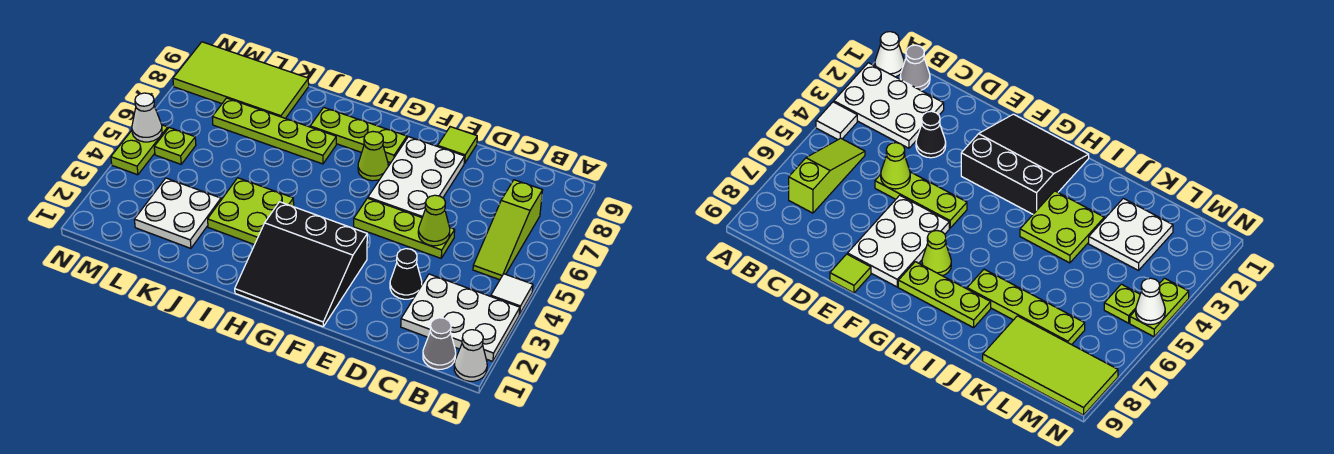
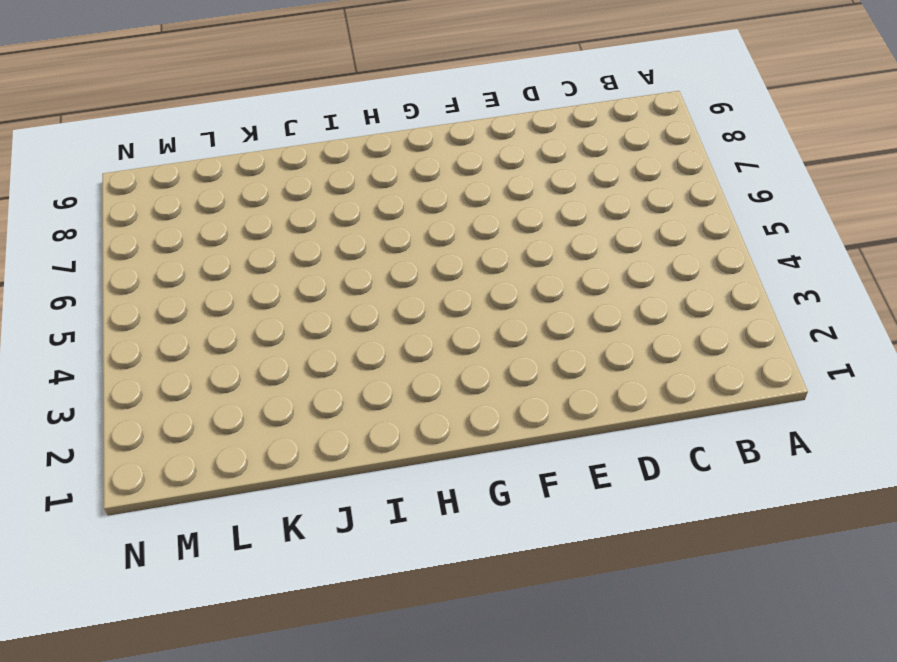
none -> white 1x1 cone [454,330,487,381]
none -> white 2x3 plate [401,274,520,362]
none -> white 1x1 tile [491,274,533,314]

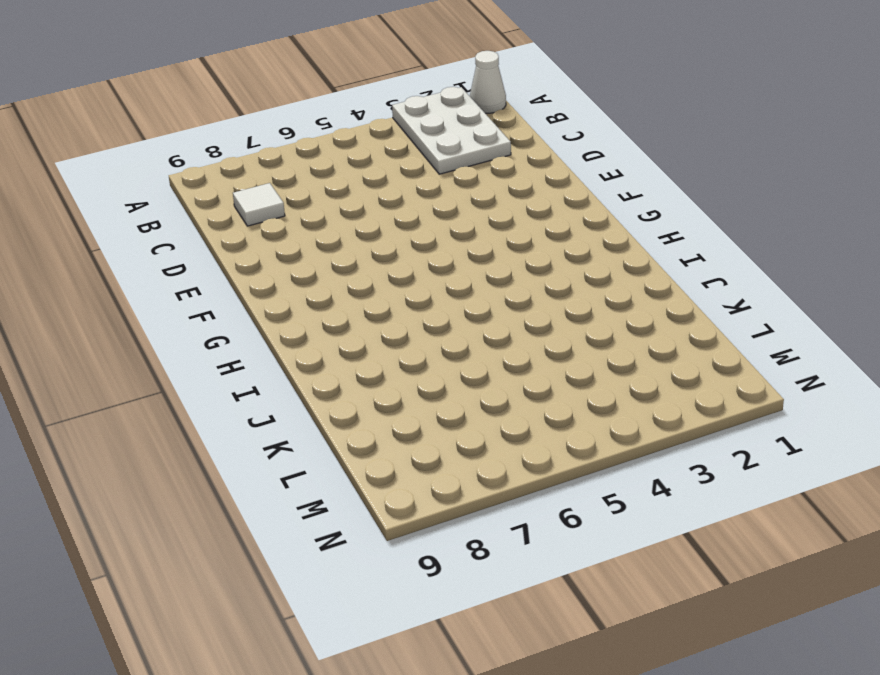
white 1x1 tile [233,183,285,226] -> white 1x1 tile moved to [491,274,533,314]
none -> grey 1x1 cone [423,318,456,369]
none -> lime 1x3 slope [473,180,543,280]
none -> black 1x1 cone [390,249,422,299]

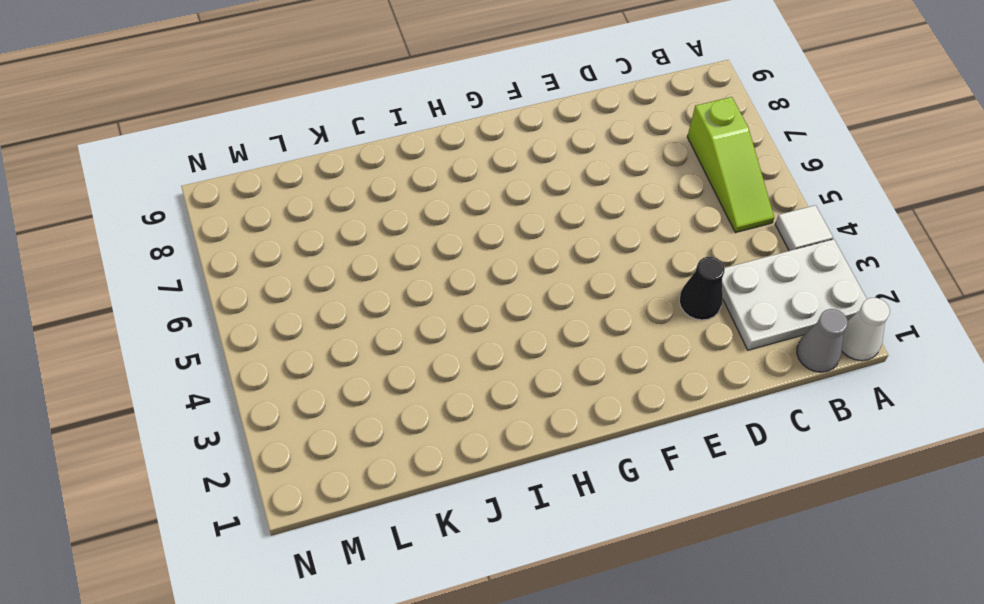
none -> lime 1x3 plate [354,198,455,258]
none -> white 2x3 plate [368,137,465,217]
none -> lime 1x1 tile [438,127,477,163]

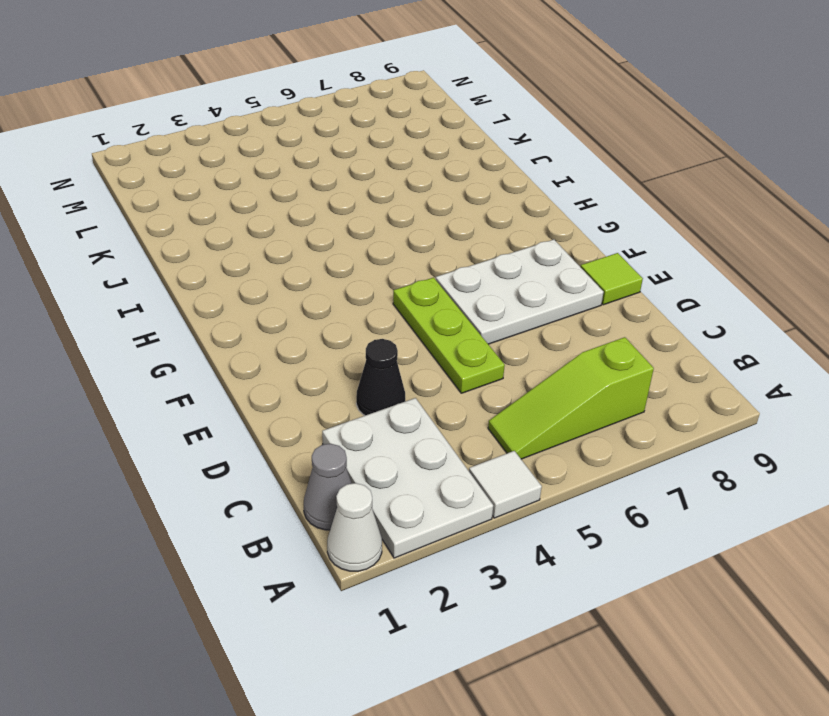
none -> black 3x3 slope [235,202,367,327]
none -> lime 1x1 cone [358,132,388,181]
none -> lime 1x3 plate [310,108,407,163]

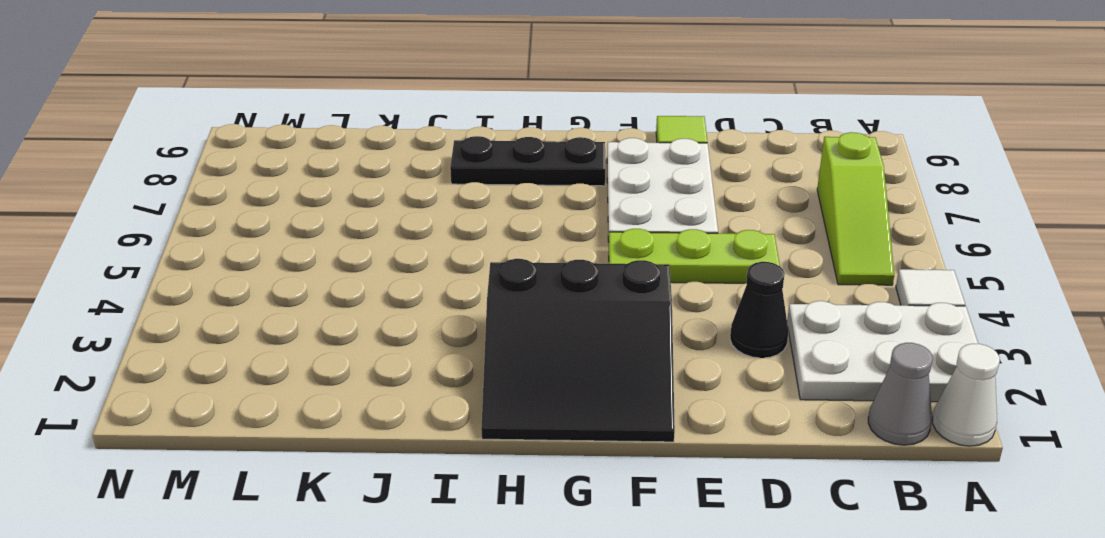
black 1x3 plate [450,136,605,186] -> lime 1x3 plate [310,108,407,163]
none -> lime 1x1 cone [358,132,388,181]
none -> lime 2x2 plate [208,178,294,245]
none -> lime 1x4 plate [212,98,336,164]

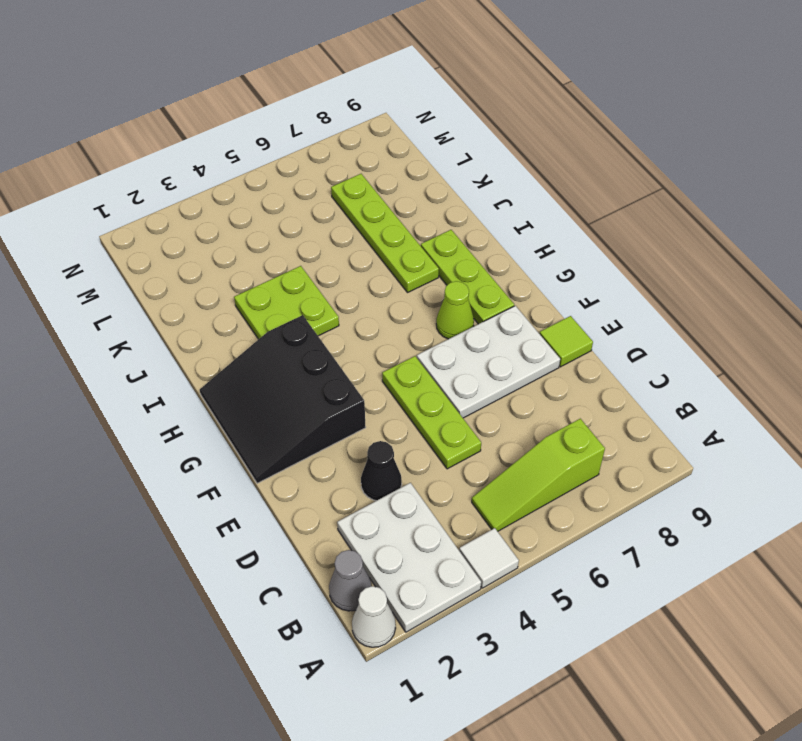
none -> white 2x2 plate [134,178,221,248]
none -> lime 2x4 tile [173,42,309,118]
none -> lime 1x1 plate [154,128,196,164]

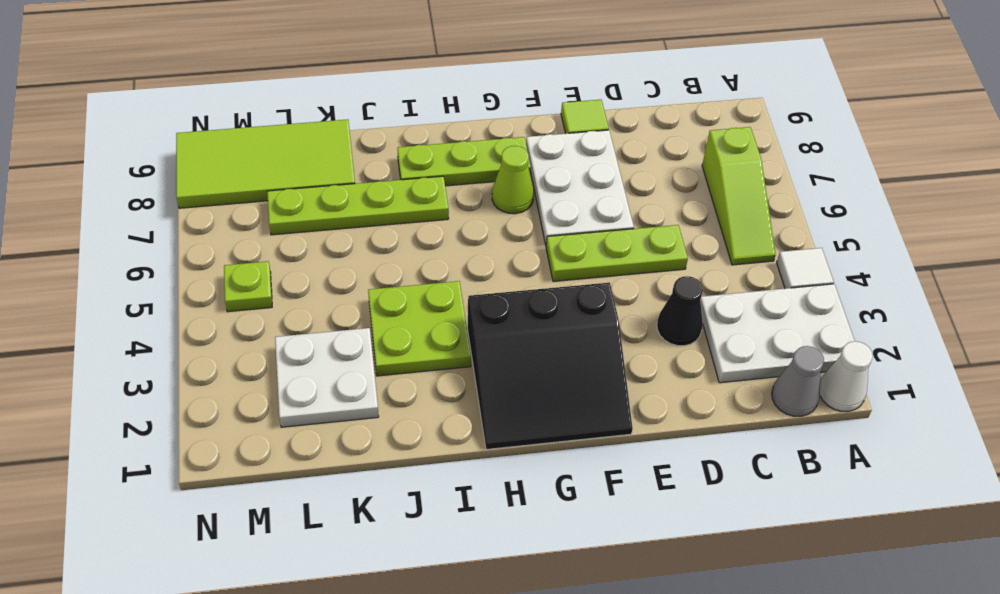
none -> lime 1x2 plate [111,125,168,175]
none -> lime 1x1 cone [418,195,450,246]
none -> white 1x1 cone [132,93,162,142]

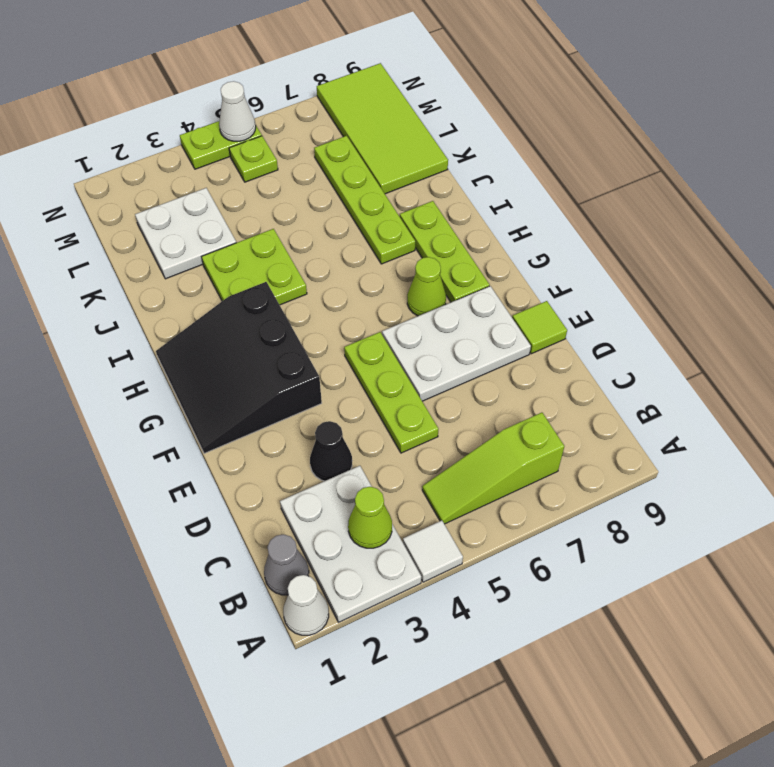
lime 1x1 cone [348,487,392,548] -> lime 1x1 cone moved to [418,195,450,246]

